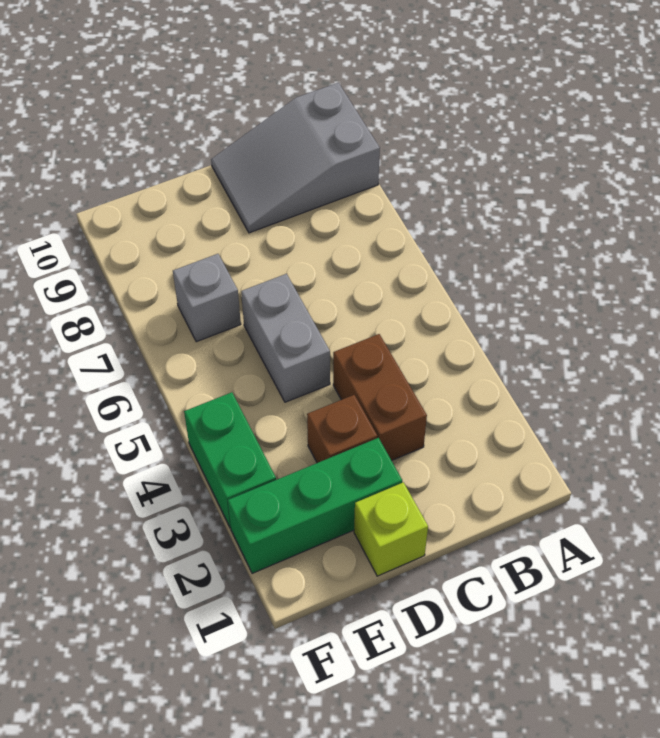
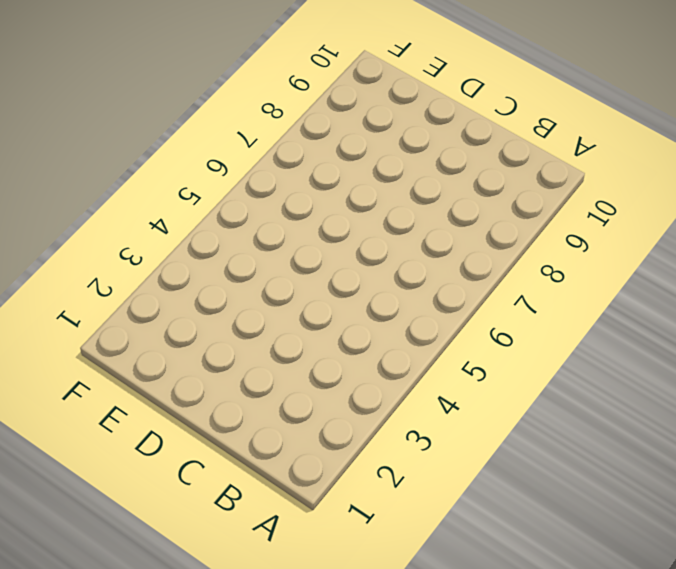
none -> grey 2x3 slope [211,83,380,233]
none -> brown 1x2 brick [333,334,427,461]

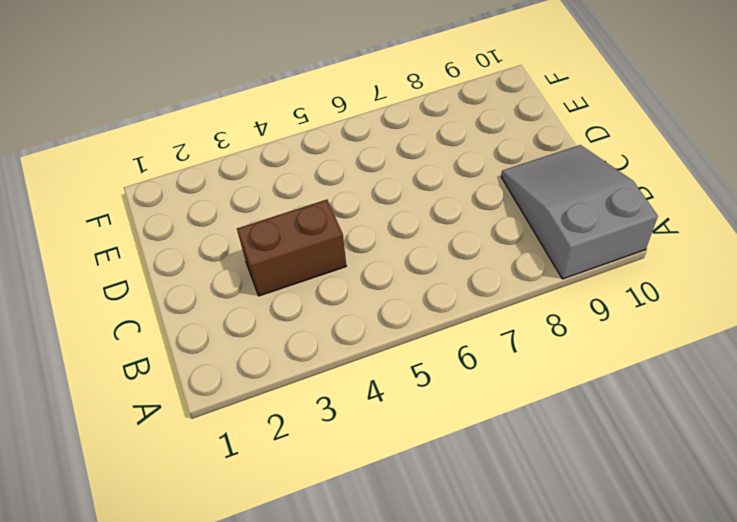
none -> lime 1x1 brick [354,482,428,576]
none -> green 1x3 brick [228,438,402,573]

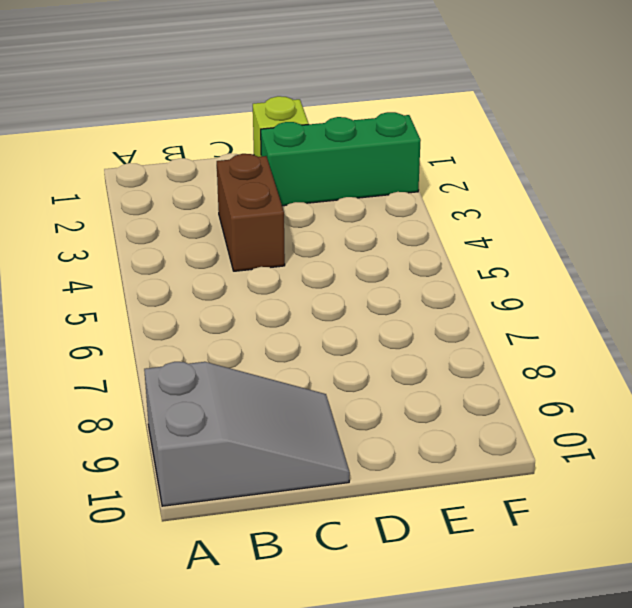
none -> brown 1x1 brick [307,395,377,463]
none -> grey 1x2 brick [241,274,330,402]

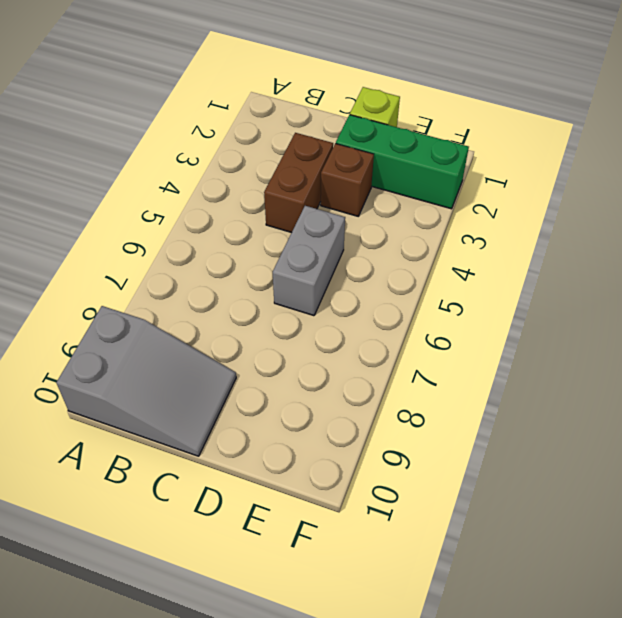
none -> grey 1x1 brick [173,254,241,342]
none -> green 1x2 brick [184,392,276,528]

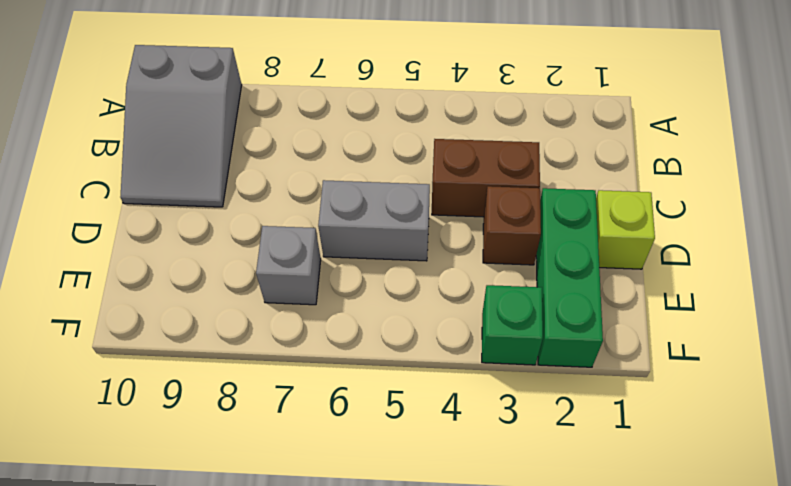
green 1x1 brick [482,285,543,365] -> green 1x2 brick [184,392,276,528]

